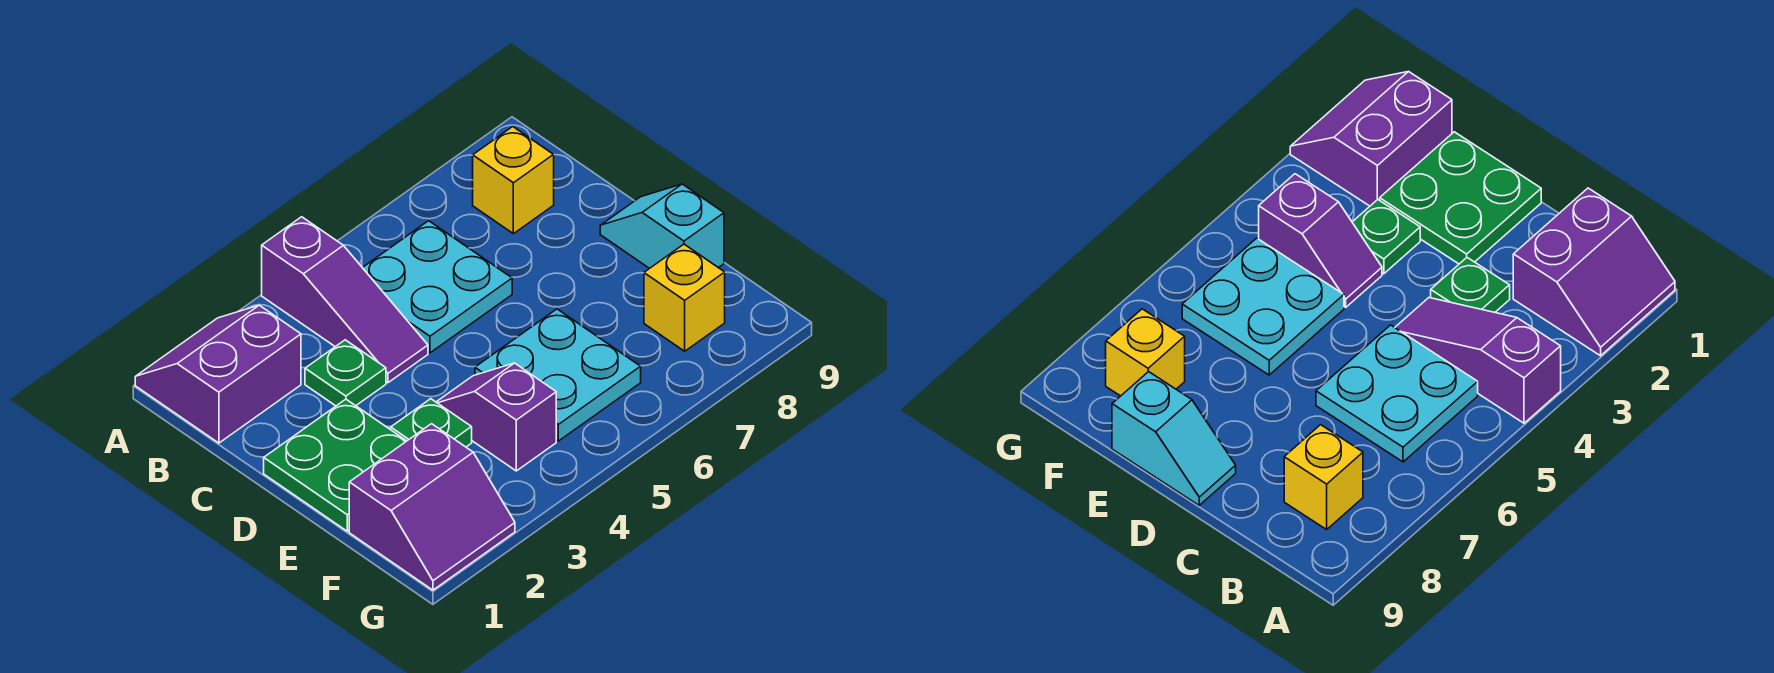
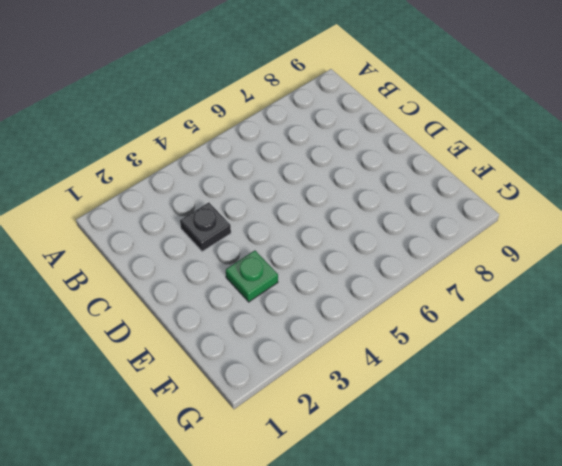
black 1x1 plate [180,203,231,251] -> green 1x1 plate [305,340,386,406]
none -> purple 2x2 slope [135,305,301,443]
none -> purple 1x3 slope [262,217,428,383]
none -> cyan 2x2 plate [363,221,512,353]

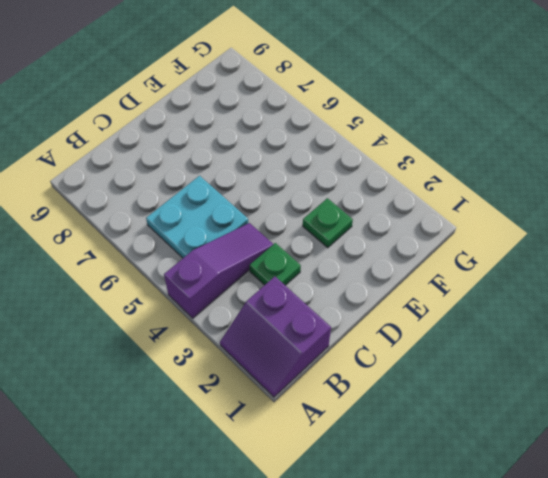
none -> yellow 1x1 brick [473,127,554,234]
none -> green 2x2 plate [264,399,406,531]
none -> cyan 1x2 slope [600,184,724,269]

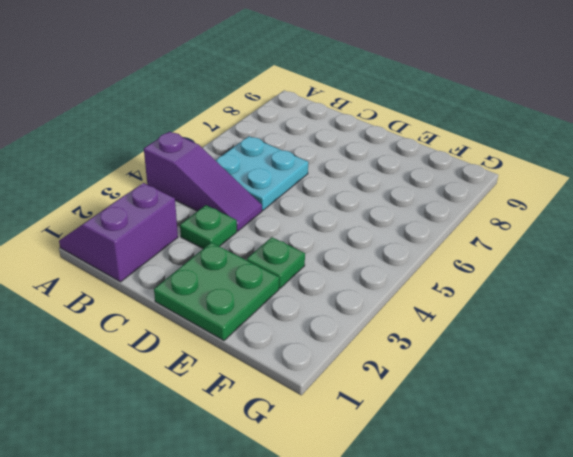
none -> yellow 1x1 brick [473,127,554,234]
none -> cyan 1x2 slope [600,184,724,269]
none -> purple 1x2 slope [437,363,556,471]

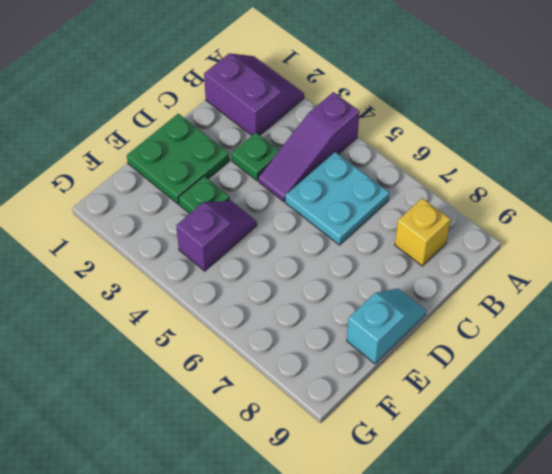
none -> cyan 2x2 plate [475,309,641,441]
none -> purple 2x2 slope [349,424,515,590]
none -> yellow 1x1 brick [644,244,725,351]

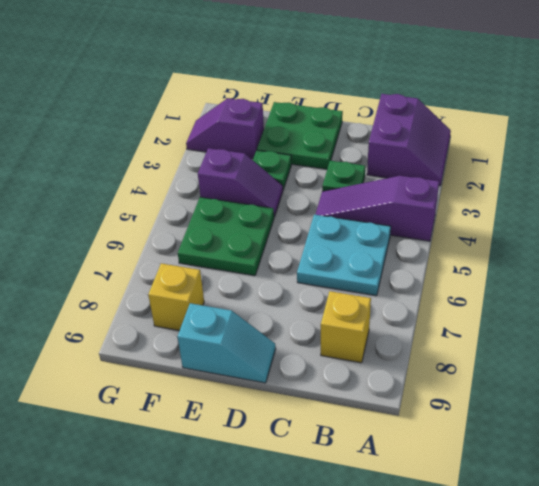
green 2x2 plate [178,197,274,276] -> cyan 2x2 plate [475,309,641,441]
purple 1x2 slope [186,98,264,159] -> purple 2x2 slope [349,424,515,590]

